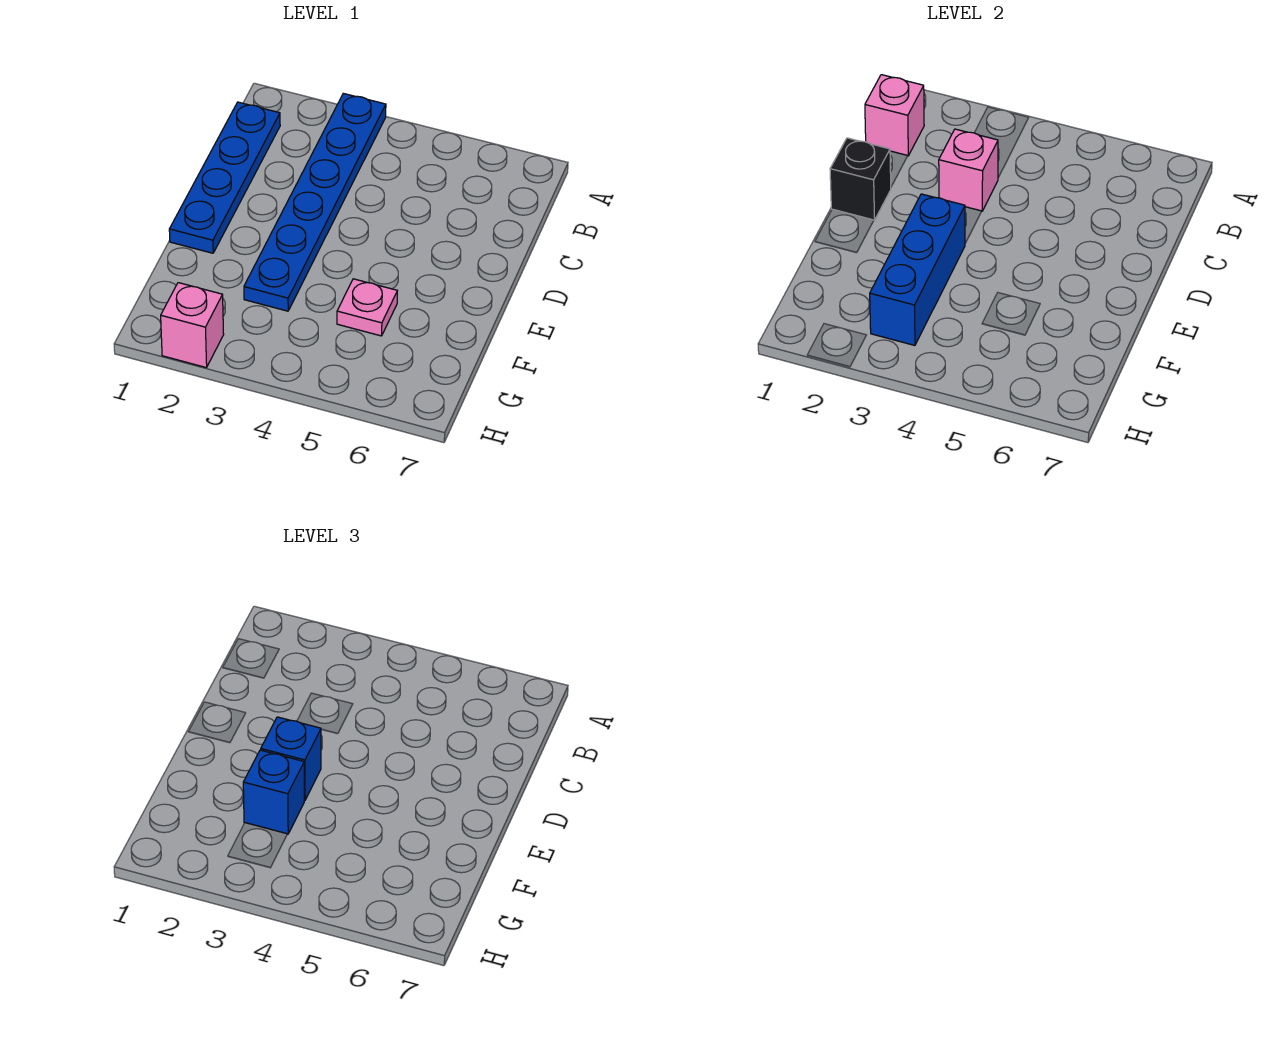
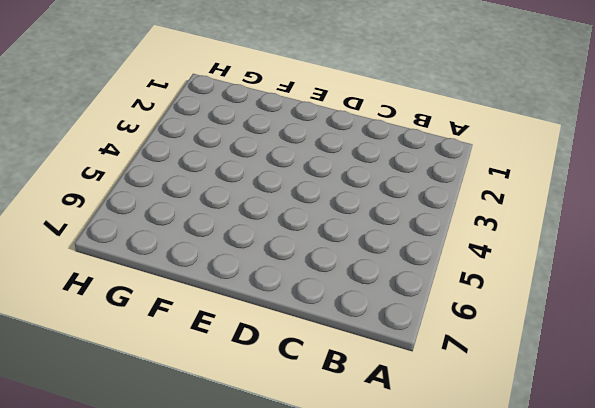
none -> blue 1x6 plate [244,93,386,311]
none -> blue 1x4 plate [169,102,280,253]

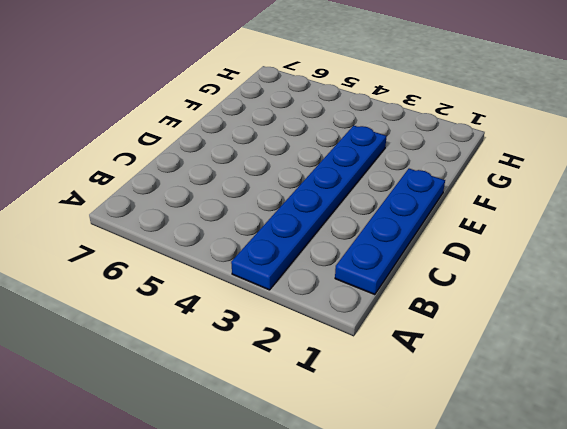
none -> pink 1x1 plate [337,279,397,336]
none -> pink 1x1 brick [161,283,224,368]

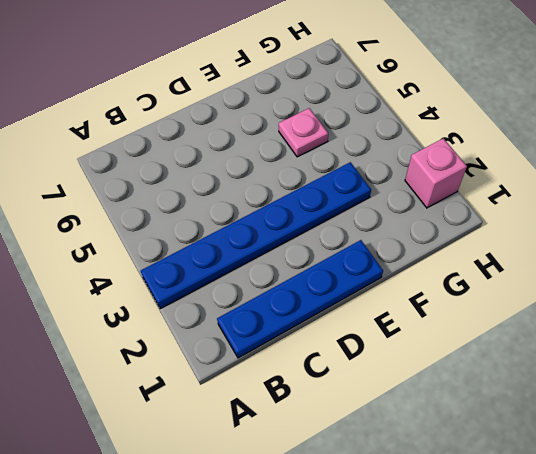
none -> pink 1x1 brick [865,75,924,156]
none -> pink 1x1 brick [939,129,998,211]

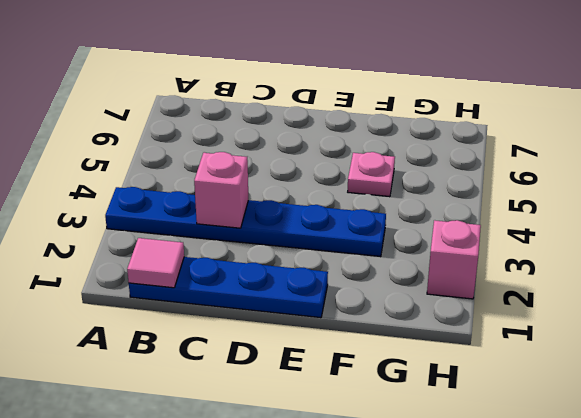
pink 1x1 tile [127,238,184,288] -> pink 1x1 brick [865,75,924,156]
none -> black 1x1 brick [830,138,891,220]
none -> blue 1x3 brick [870,194,965,345]

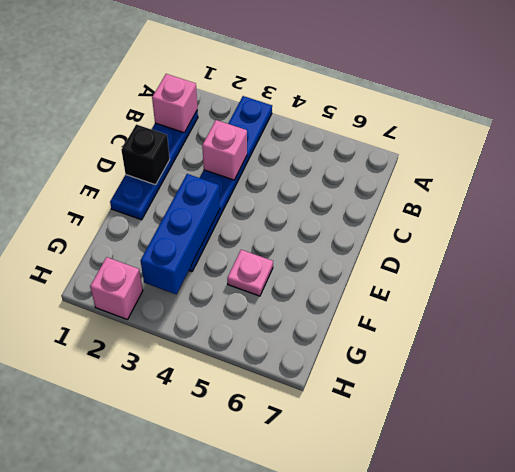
none -> blue 1x1 brick [261,717,321,800]
none -> blue 1x1 brick [243,750,304,834]

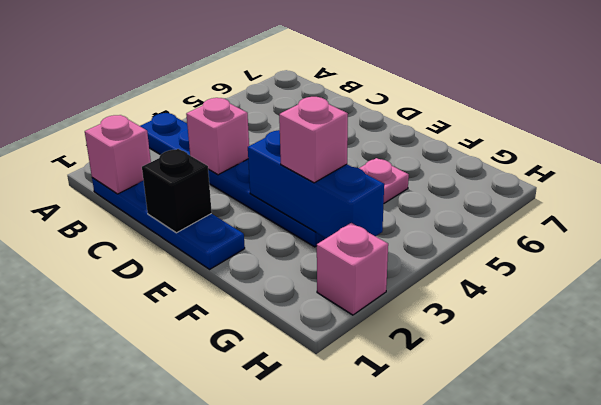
pink 1x1 brick [279,97,348,183] -> blue 1x1 brick [243,750,304,834]
none -> blue 1x1 brick [261,717,321,800]

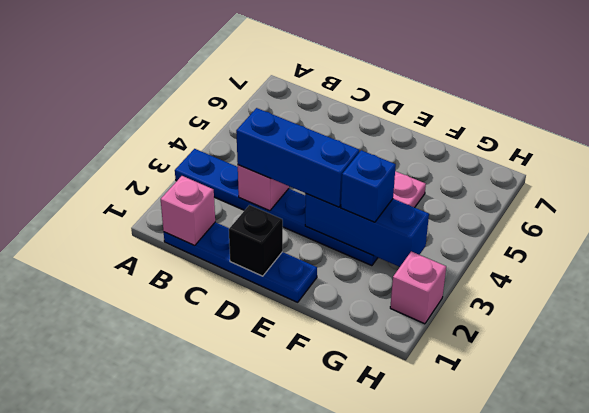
blue 1x3 brick [236,108,359,207] -> blue 1x1 brick [261,717,321,800]

